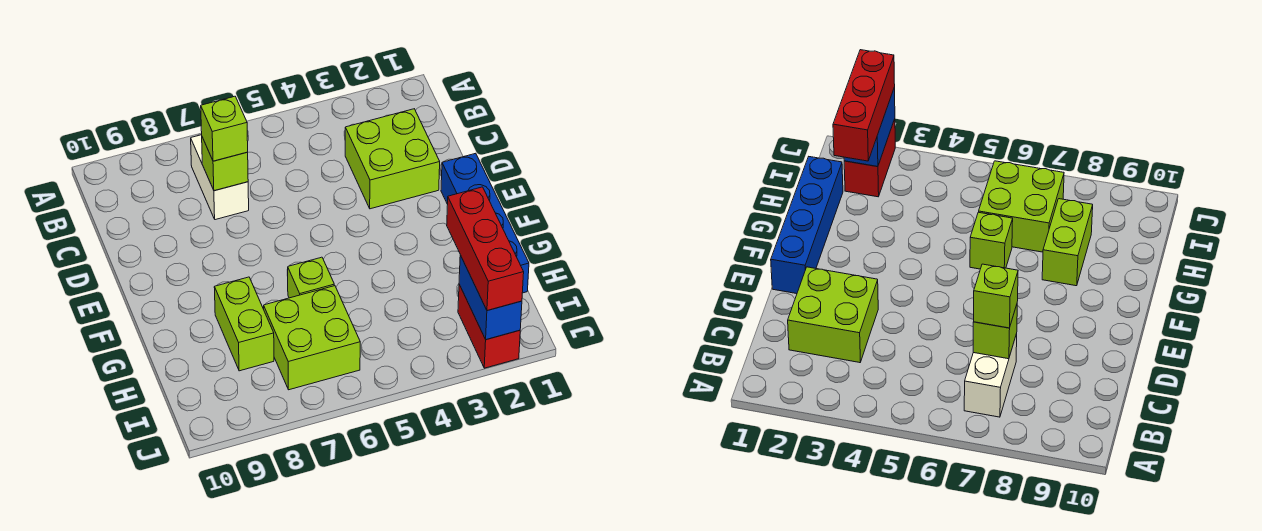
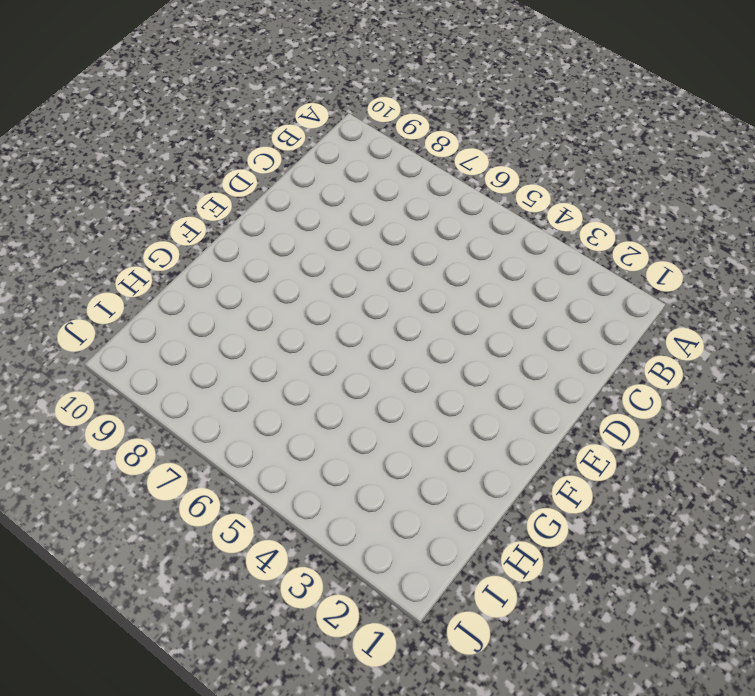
none -> white 1x2 brick [191,135,249,220]
none -> lime 2x2 brick [345,109,440,209]

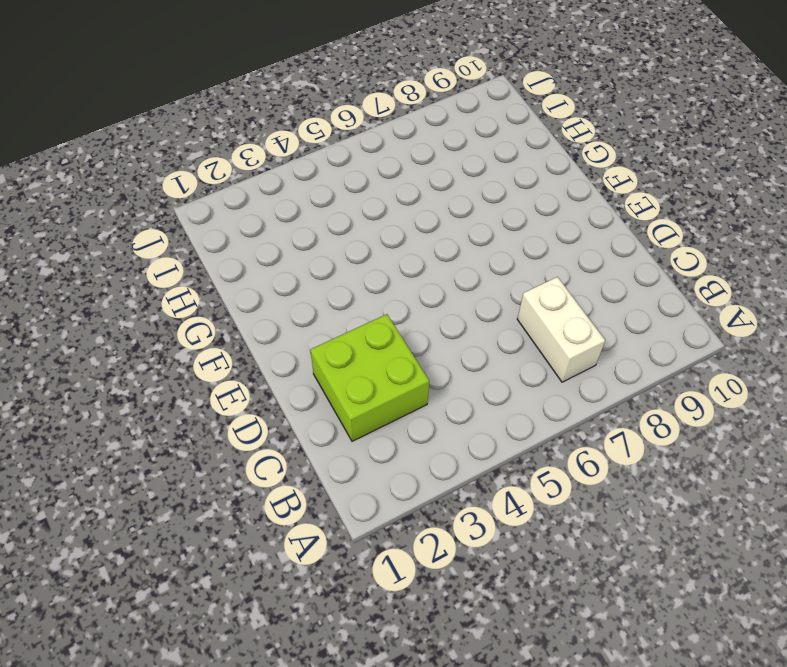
none -> blue 1x4 brick [441,153,529,293]
none -> lime 1x1 brick [288,257,334,298]

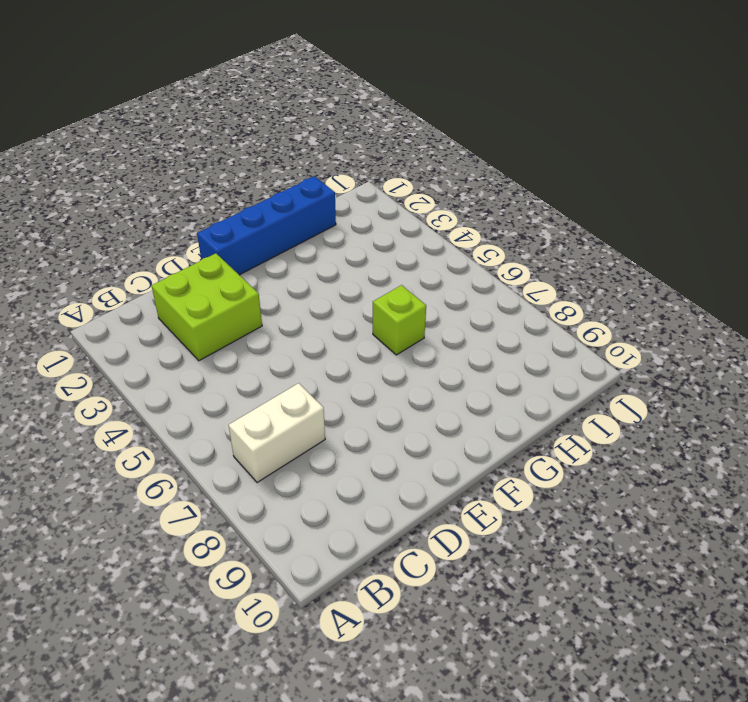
none -> lime 1x2 brick [214,277,274,371]
none -> lime 2x2 brick [263,286,360,390]

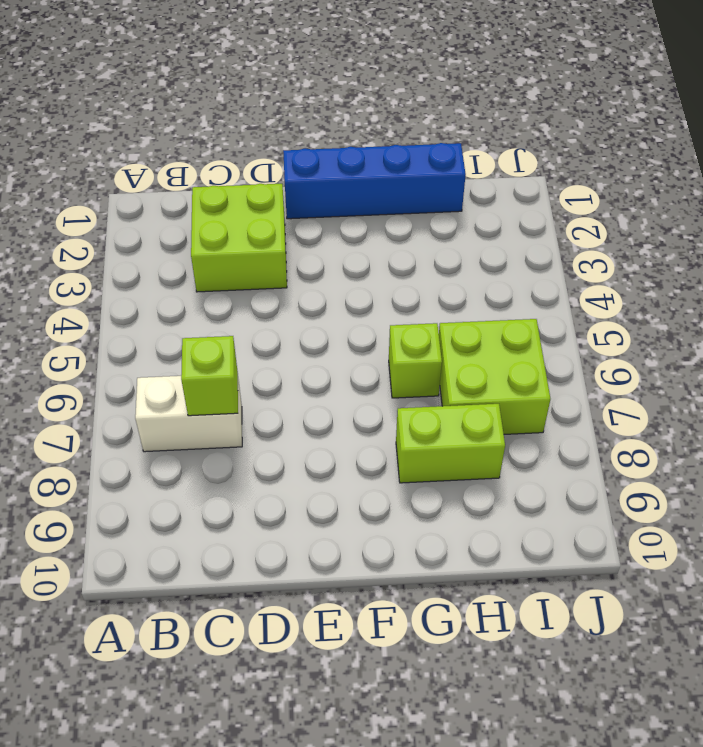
none -> red 1x2 brick [458,285,520,368]
none -> blue 1x2 brick [459,255,522,340]

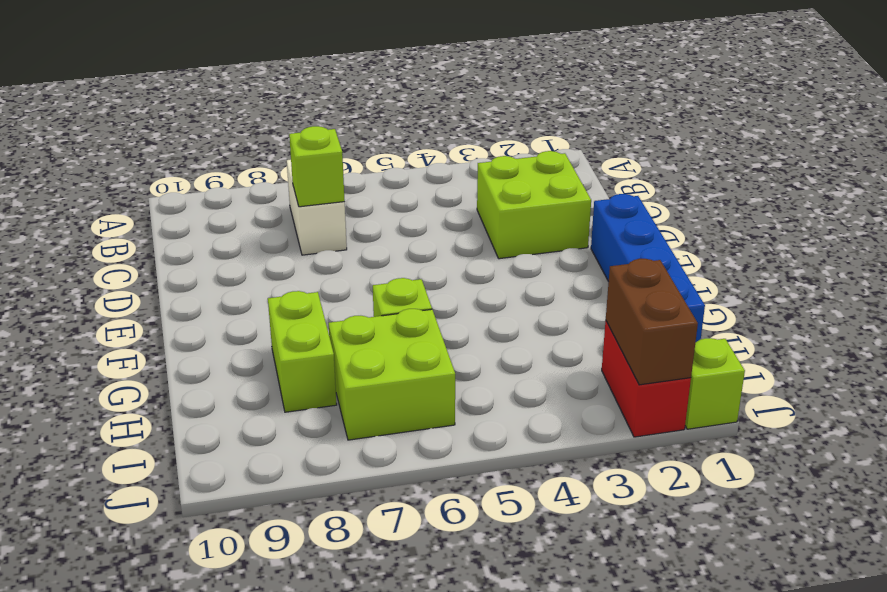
brown 1x2 brick [606,259,698,385] -> blue 1x2 brick [459,255,522,340]
lime 1x1 brick [685,338,745,429] -> lime 1x1 brick moved to [201,96,248,161]
none -> red 1x3 brick [447,187,524,311]

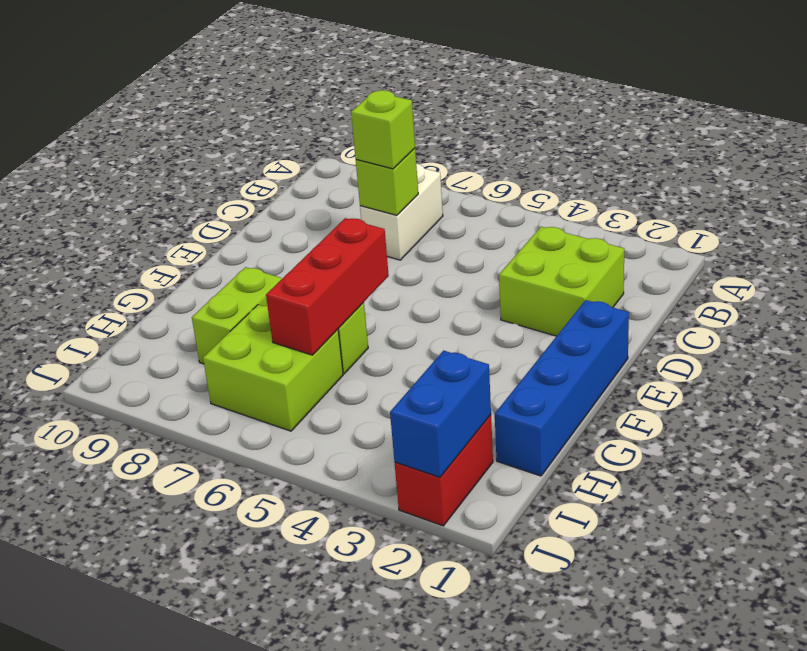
red 1x3 brick [266,218,389,355] -> red 1x3 brick moved to [447,187,524,311]

